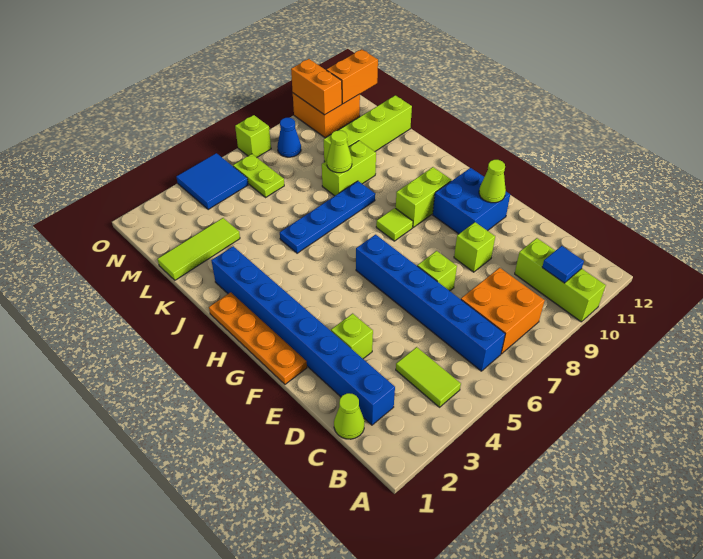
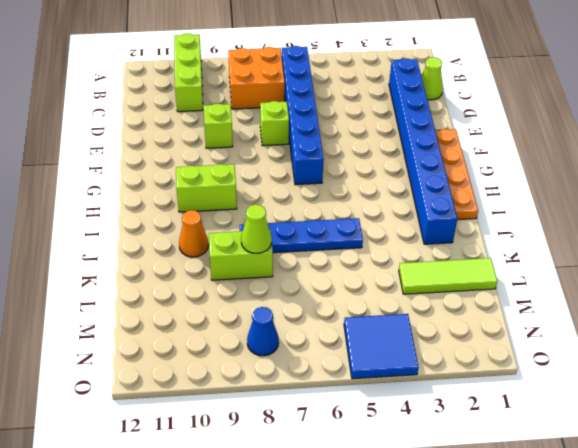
orange 1x1 cone [179,210,208,257] -> none
none -> lime 1x2 tile [396,347,461,407]
none -> lime 1x1 brick [331,314,373,359]
none -> blue 2x2 brick [433,168,510,234]

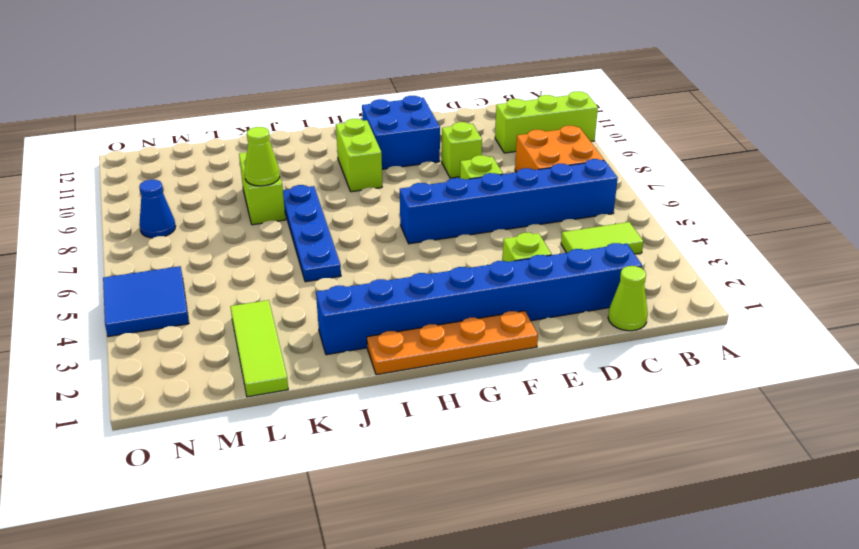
none -> lime 1x1 tile [376,208,413,241]
none -> lime 1x4 brick [324,95,412,162]
none -> lime 1x2 plate [233,154,284,197]

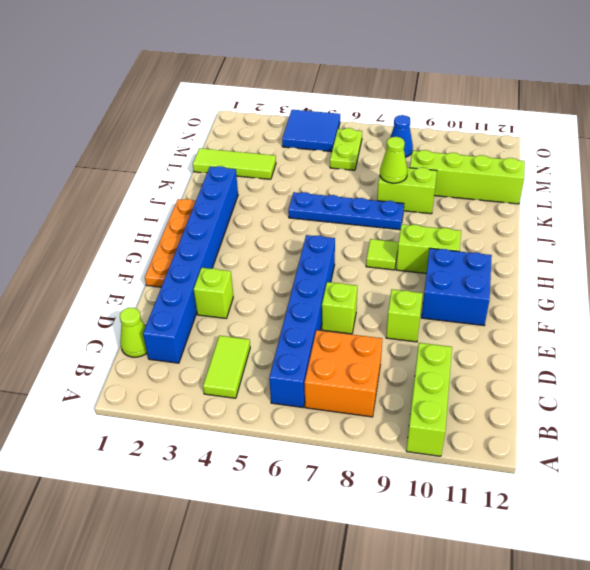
none -> orange 2x2 brick [293,93,360,138]
none -> lime 1x1 brick [235,115,271,157]
none -> blue 1x1 tile [542,246,584,283]

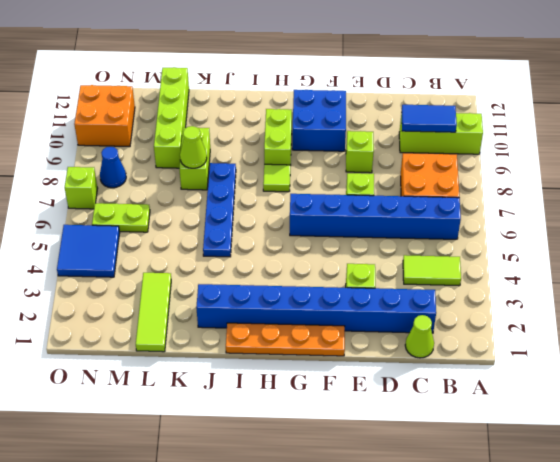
blue 1x2 tile [401,105,457,132] -> blue 1x1 tile [542,246,584,283]
none -> lime 1x1 cone [479,160,506,203]
none -> orange 1x2 brick [291,59,342,115]
none -> orange 1x2 brick [327,49,378,104]

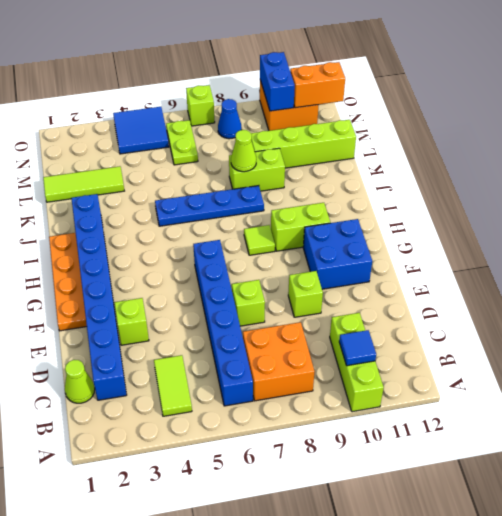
blue 1x2 brick [260,52,295,111] -> orange 1x2 brick [291,59,342,115]
none -> lime 1x1 cone [479,160,506,203]

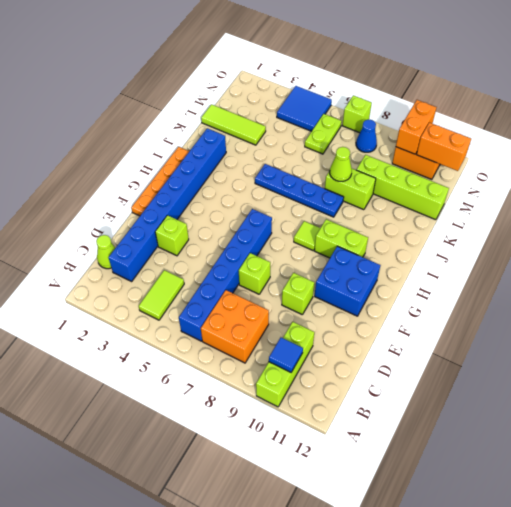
none -> lime 1x1 cone [479,160,506,203]

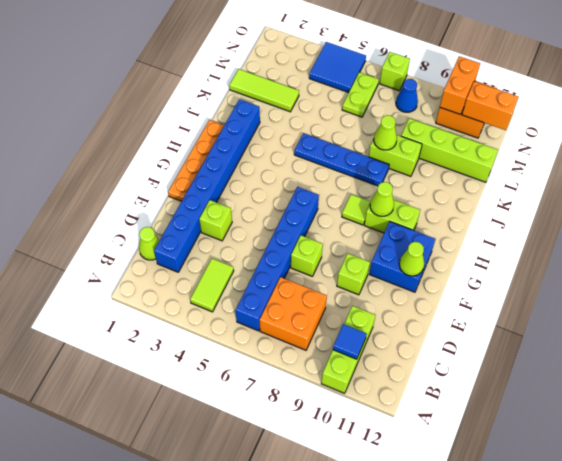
lime 1x1 cone [370,182,394,216] -> none

